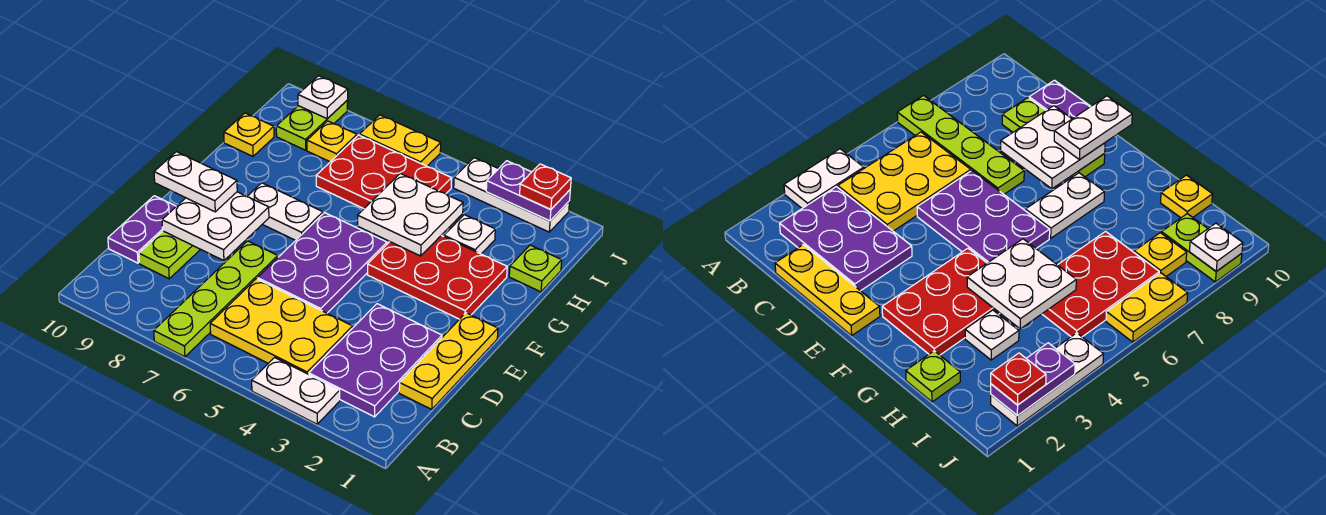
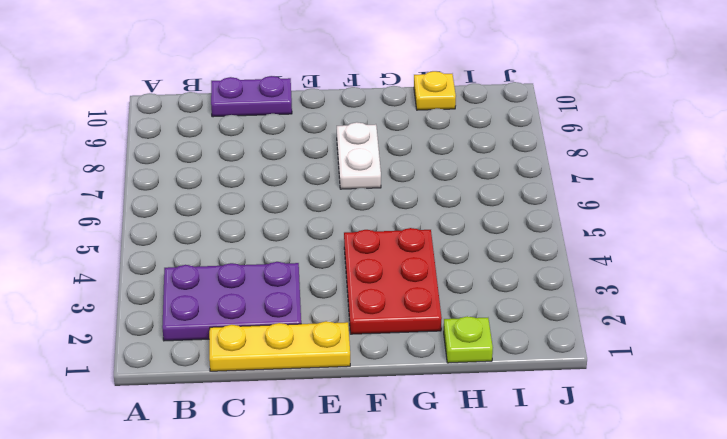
none -> white 1x2 plate [252,358,340,424]
none -> lime 1x4 plate [154,241,278,357]
none -> yellow 2x3 plate [210,279,353,374]

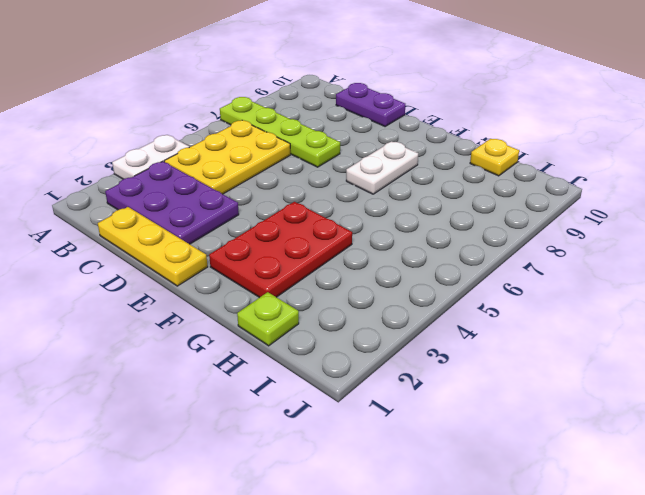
none -> lime 1x3 plate [139,231,201,279]
none -> purple 2x3 plate [257,213,387,313]
none -> white 1x1 plate [444,215,495,254]

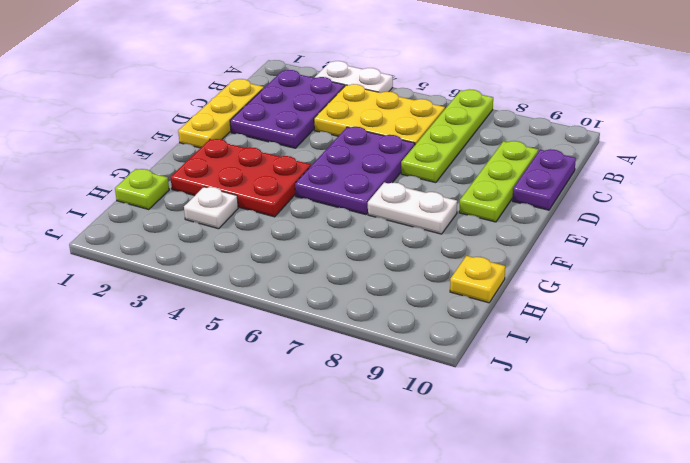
none -> red 2x3 plate [316,135,452,209]
none -> yellow 1x1 plate [307,121,357,162]
none -> lime 1x2 plate [276,100,348,150]

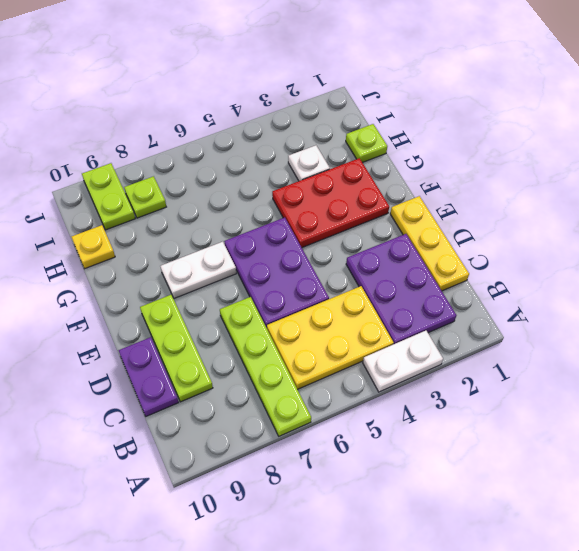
lime 1x1 plate [124,176,166,218] -> yellow 1x1 plate [307,121,357,162]
none -> red 2x3 plate [316,135,452,209]
none -> white 1x3 plate [454,158,570,232]
none -> yellow 1x2 plate [360,115,441,166]

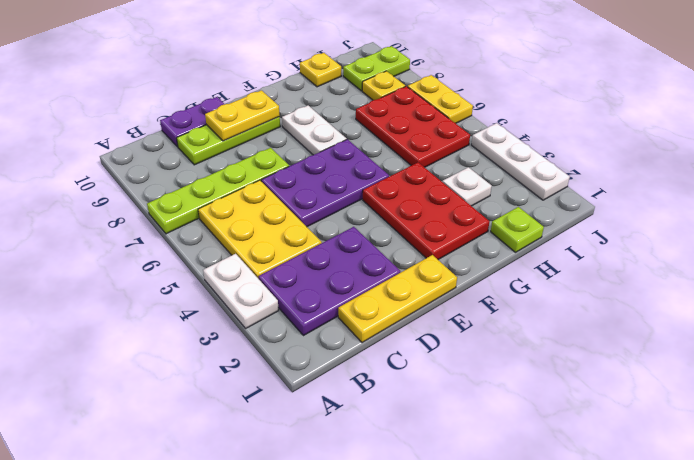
yellow 1x2 plate [205,90,280,141] -> white 2x2 plate [162,192,269,261]
none -> white 2x2 plate [358,173,463,256]
none -> purple 1x2 plate [486,161,570,221]
none -> white 1x1 plate [298,76,348,119]

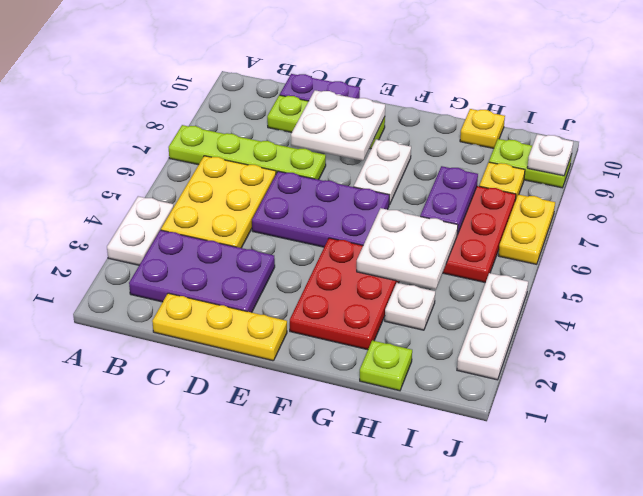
purple 1x2 plate [420,166,478,235] -> purple 1x2 plate moved to [486,161,570,221]
none -> white 1x2 plate [154,152,237,212]
none -> red 1x1 plate [520,164,571,210]

